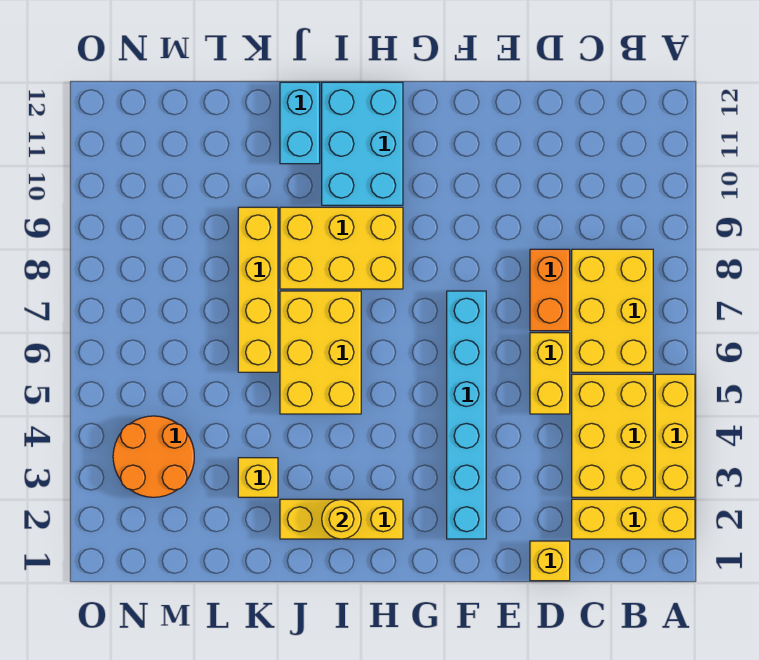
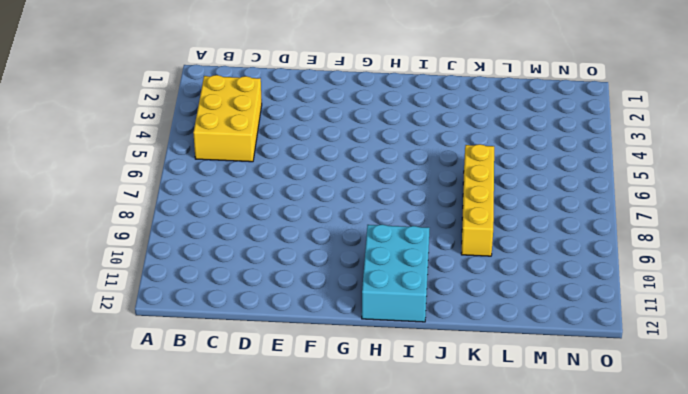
none -> yellow 1x3 brick [572,499,695,539]
none -> yellow 1x3 brick [655,374,695,497]
none -> yellow 2x3 brick [572,249,653,372]

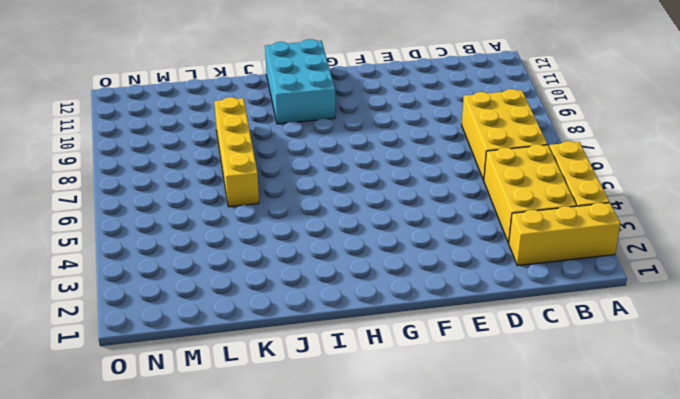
none -> yellow 1x1 brick [530,541,570,581]
none -> yellow 1x2 brick [530,333,570,414]
none -> orange 1x2 brick [530,249,570,331]

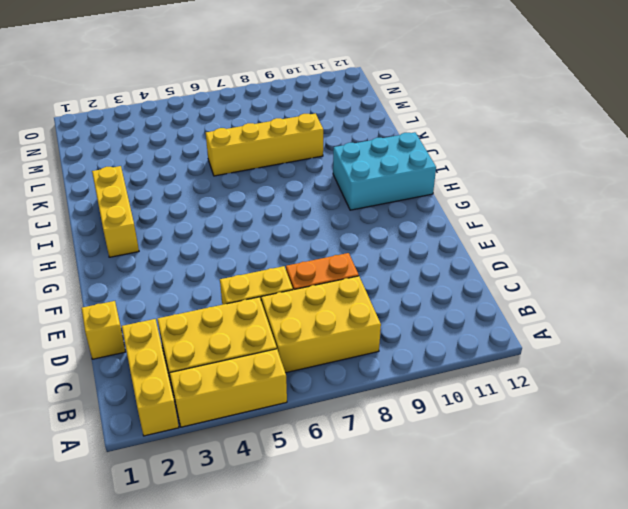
none -> cyan 1x6 brick [447,291,486,539]
none -> yellow 2x3 brick [280,207,403,289]
none -> yellow 2x3 brick [280,291,361,414]

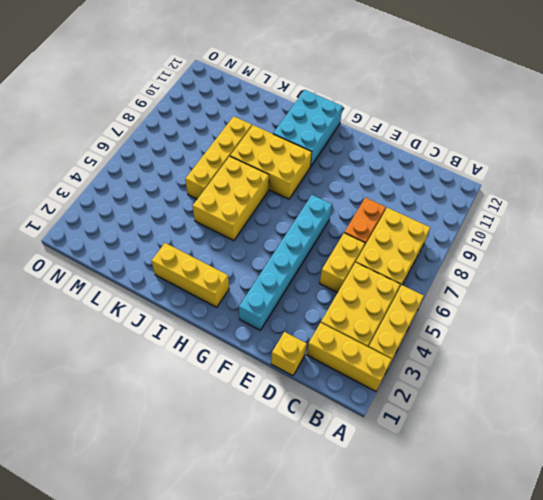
none -> cyan 1x2 brick [280,82,320,164]
none -> yellow 1x1 brick [238,458,278,497]
none -> orange 2x2 round brick [113,416,194,497]

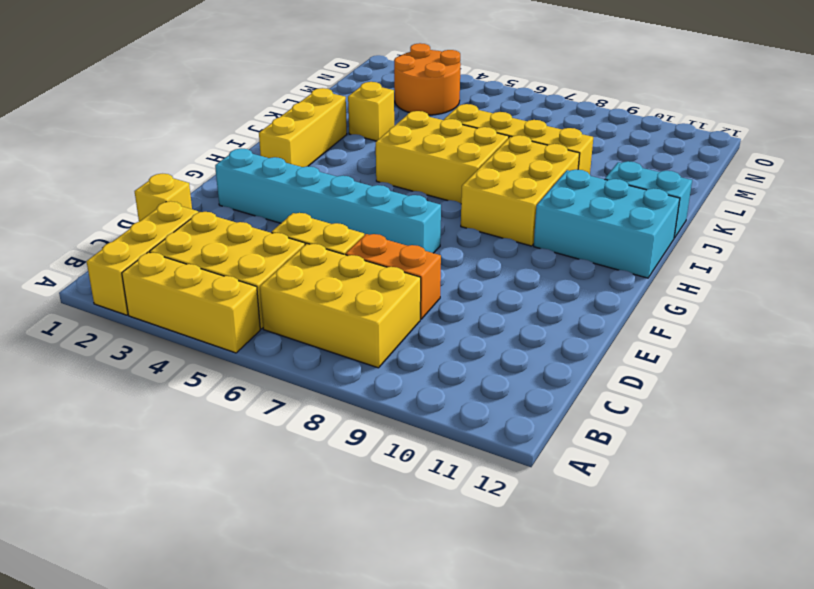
none -> yellow 1x1 round brick [322,499,361,539]

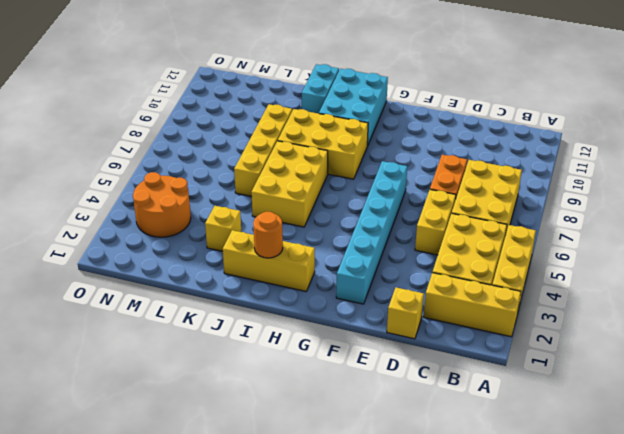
orange 1x1 round brick [253,212,283,258] -> yellow 1x1 round brick [322,499,361,539]

